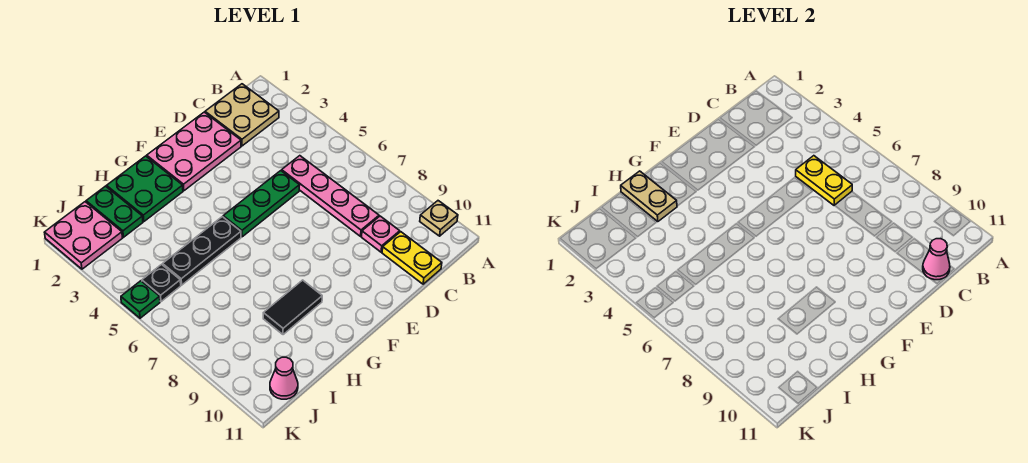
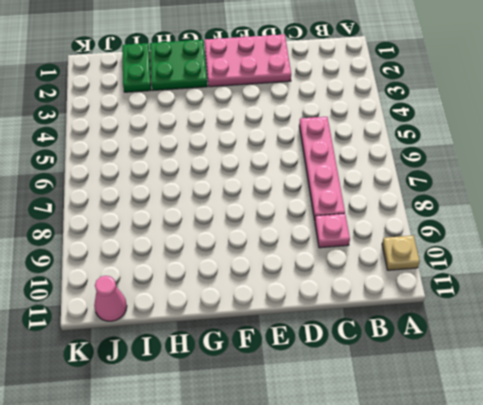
none -> tan 2x2 plate [205,84,279,146]
none -> yellow 1x2 plate [382,232,442,284]
none -> green 1x3 plate [223,171,300,237]

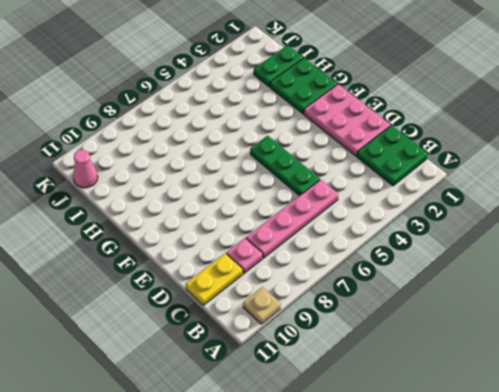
green 2x2 plate [357,125,428,186] -> tan 2x2 plate [205,84,279,146]
none -> black 1x3 plate [163,217,241,285]
none -> black 1x2 tile [263,280,322,335]
none -> pink 2x2 plate [44,202,122,269]

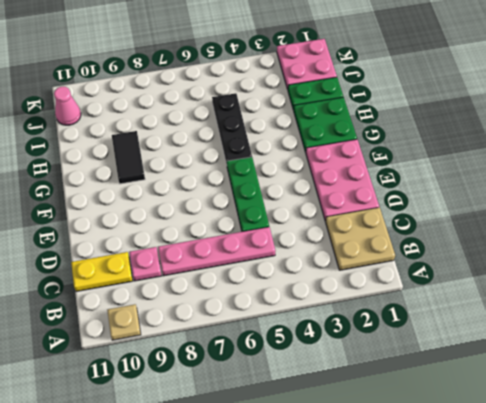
none -> black 1x1 plate [142,264,181,302]
none -> green 1x1 plate [121,281,160,318]
none -> yellow 1x2 plate [796,156,852,206]

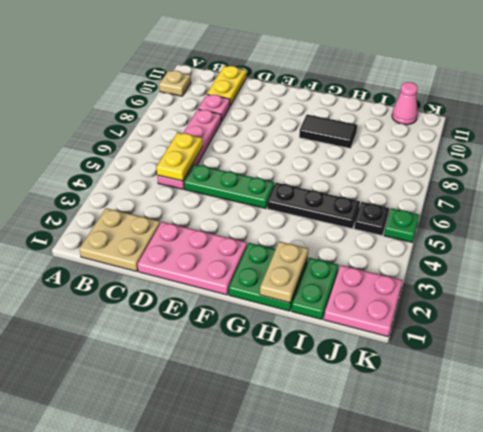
none -> pink 1x1 cone [923,239,950,280]

